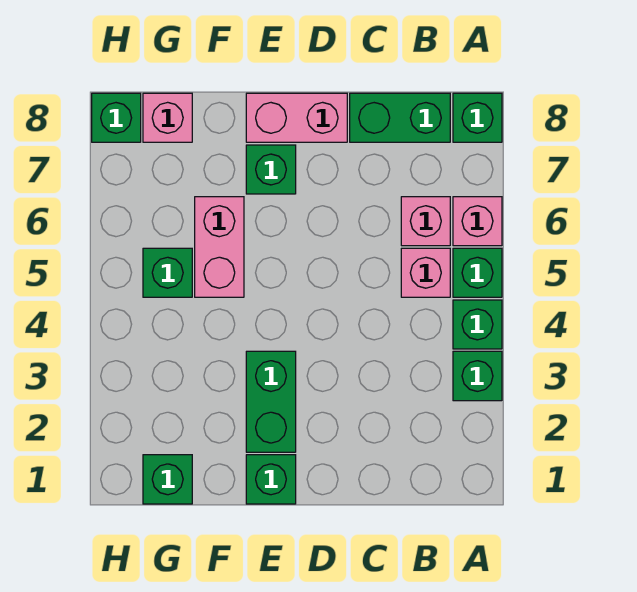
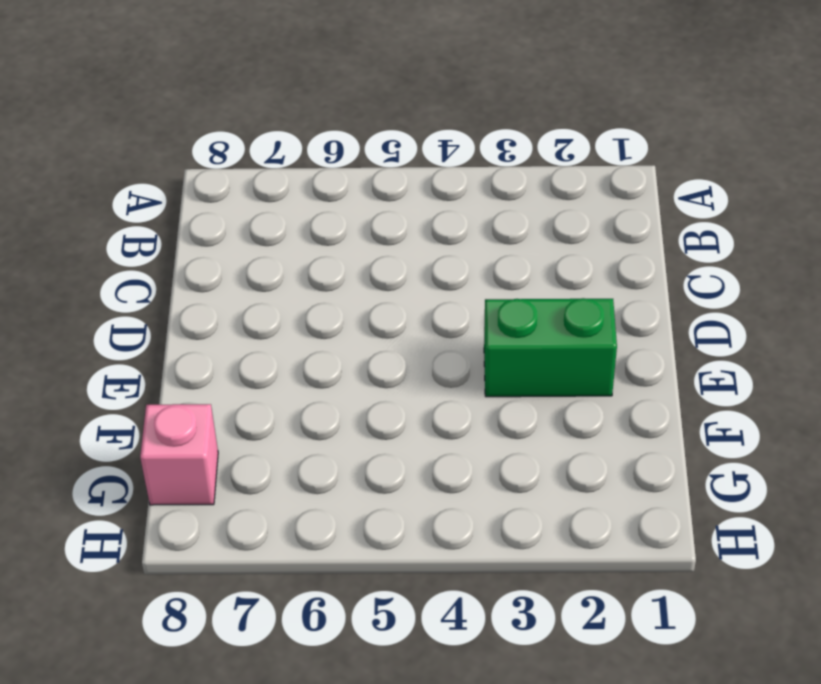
none -> green 1x1 brick [453,351,502,401]
none -> green 1x1 brick [453,300,502,349]
none -> green 1x1 brick [453,248,502,297]

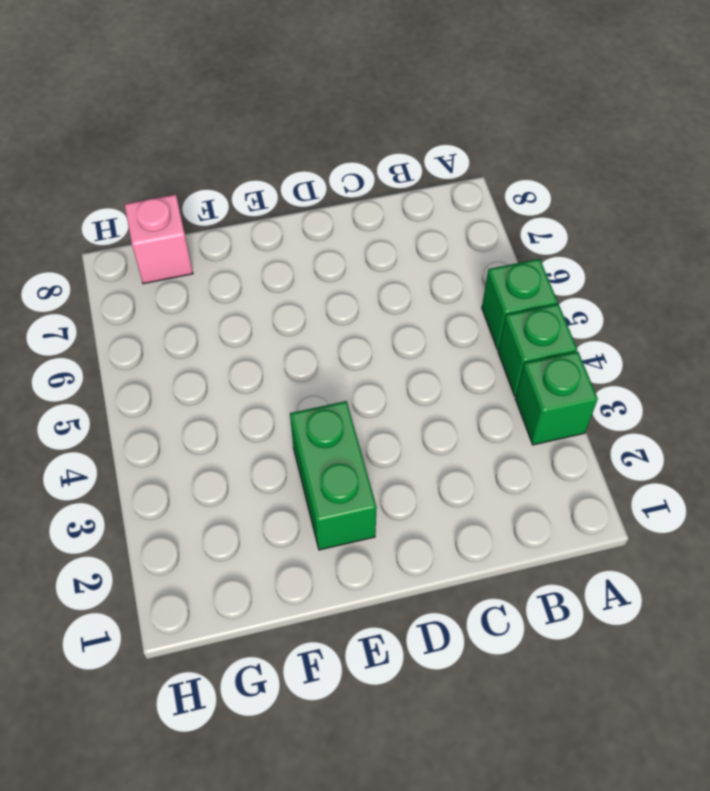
none -> pink 1x1 brick [453,197,502,246]
none -> green 1x1 brick [453,93,502,142]
none -> pink 1x1 brick [401,248,450,297]

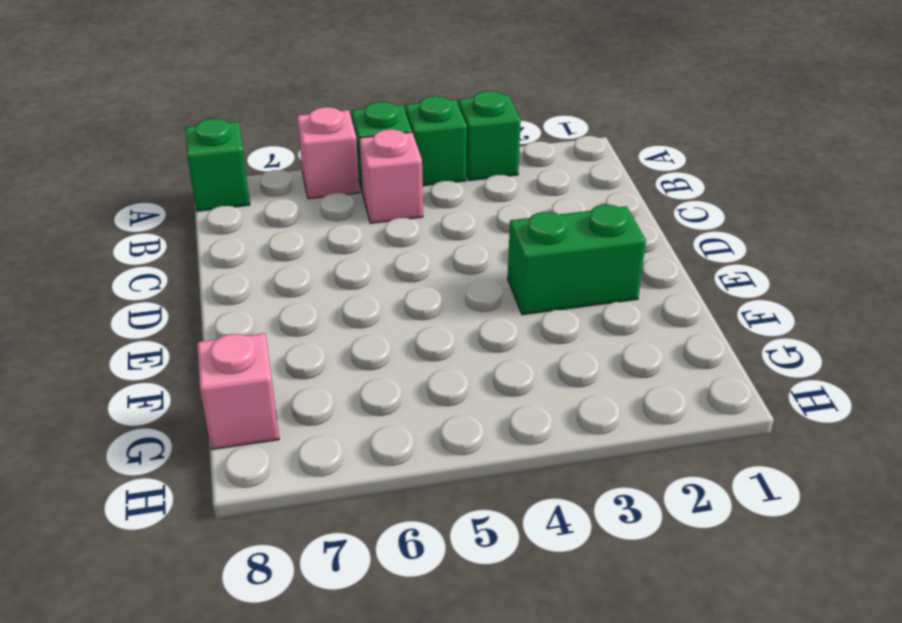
none -> pink 1x1 brick [401,197,450,246]
none -> green 1x2 brick [350,93,450,142]
none -> pink 1x2 brick [246,93,347,142]

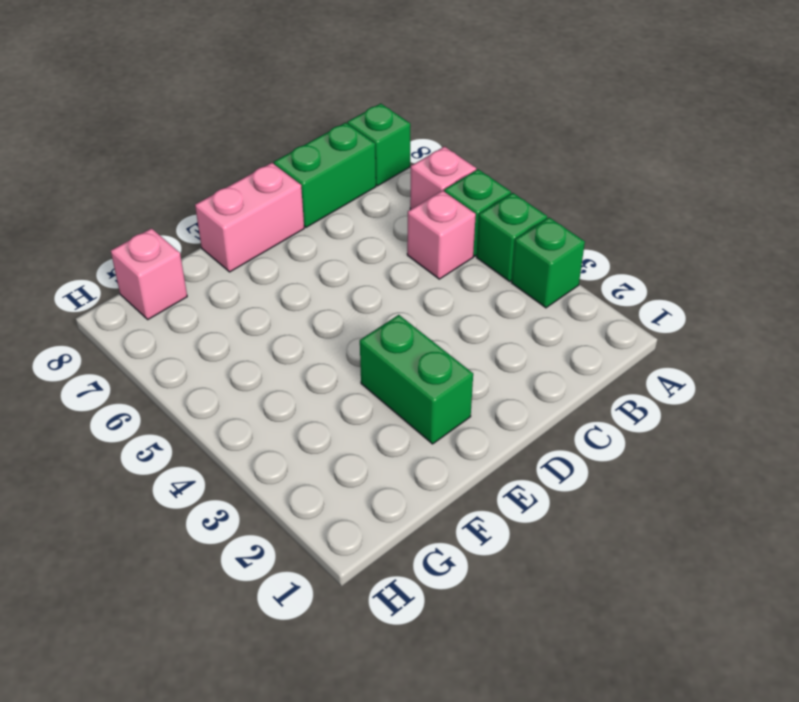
none -> pink 1x1 brick [401,197,450,246]
none -> green 1x1 brick [246,455,296,504]
none -> green 1x1 brick [246,145,296,194]

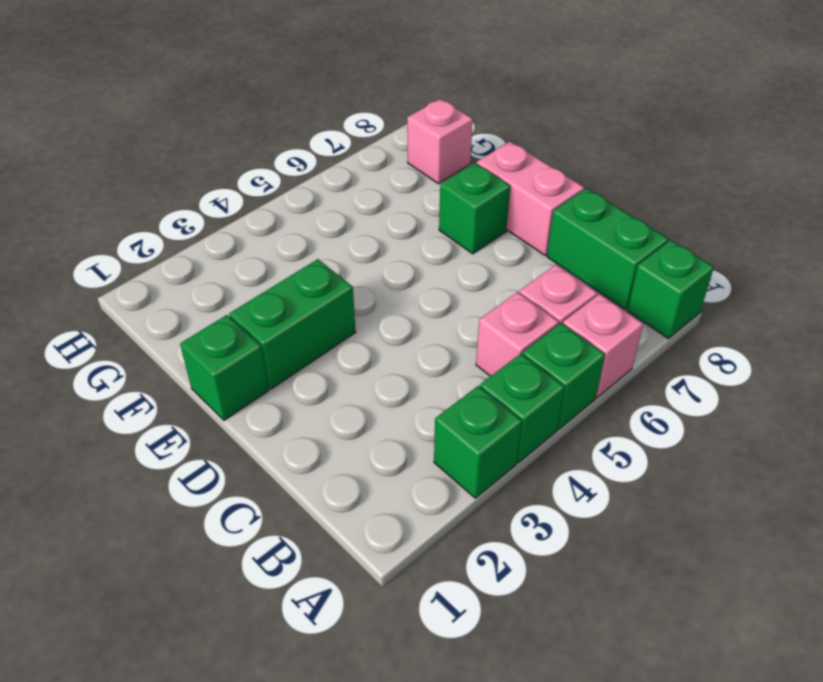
none -> pink 1x2 brick [195,197,244,297]
none -> green 1x1 brick [143,455,192,504]
none -> green 1x1 brick [143,248,192,297]

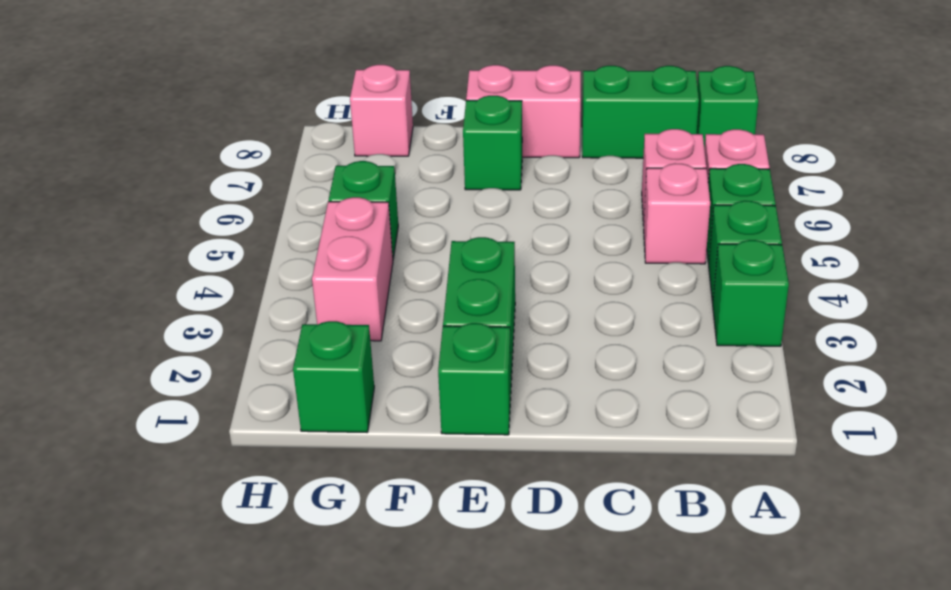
pink 1x2 brick [312,197,393,341] -> pink 1x2 brick moved to [195,197,244,297]
none -> green 1x1 brick [92,93,141,142]

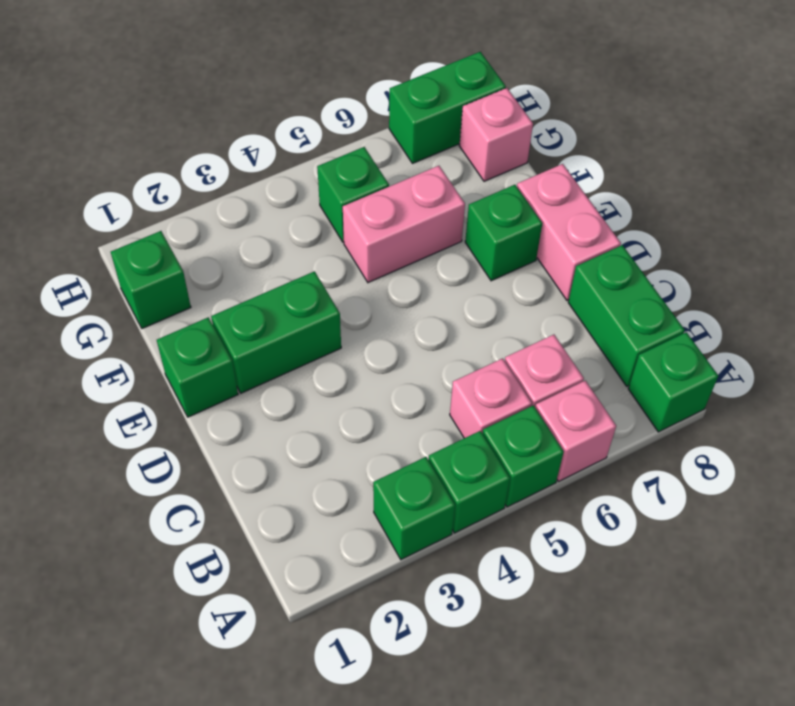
green 1x2 brick [389,52,506,164] -> green 1x1 brick [92,93,141,142]

